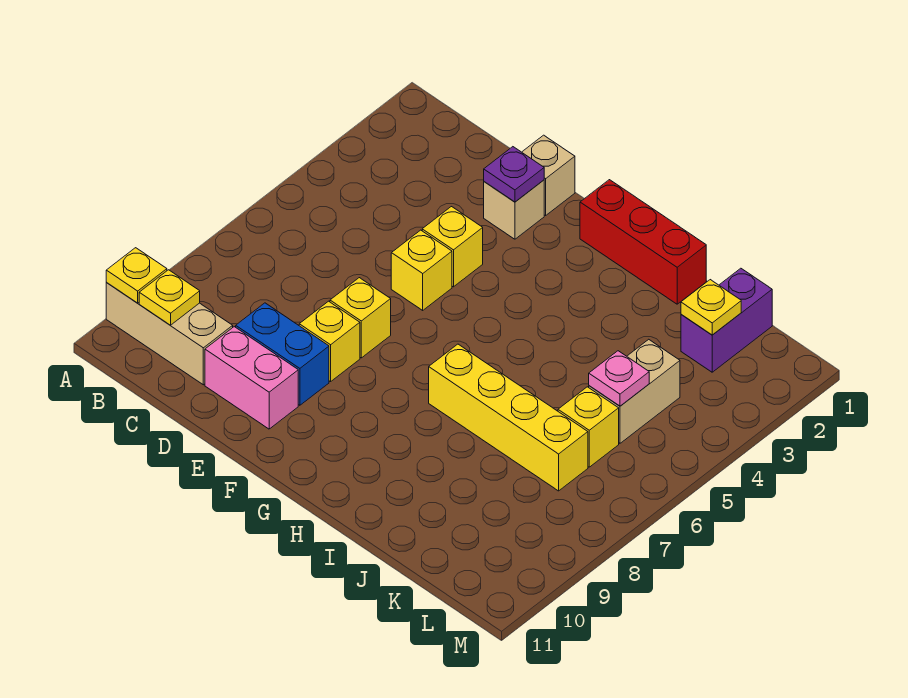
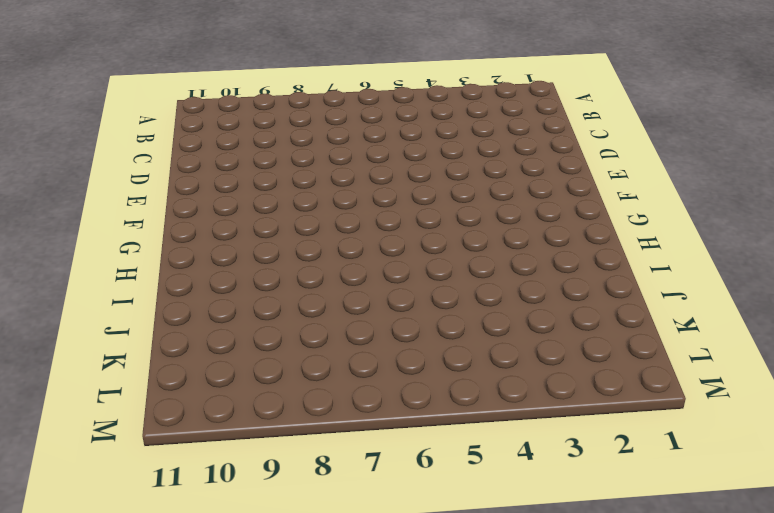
none -> tan 1x3 brick [106,282,233,385]
none -> blue 1x2 brick [236,303,329,405]
none -> pink 1x2 brick [205,327,298,429]

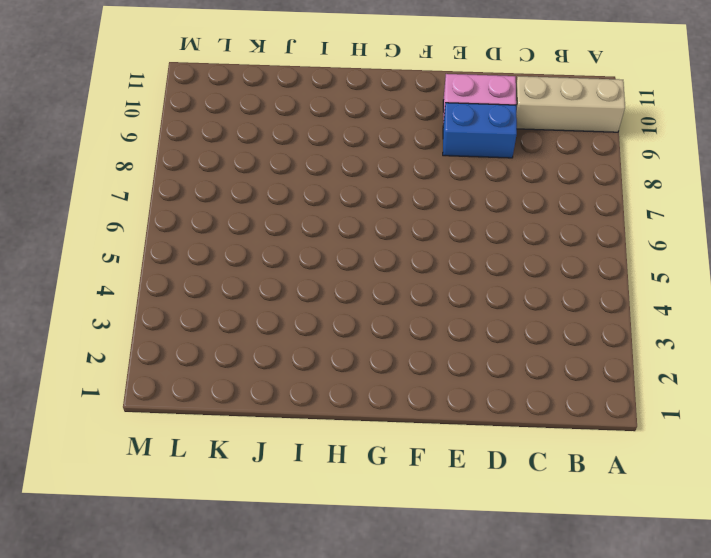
none -> tan 1x1 brick [522,135,575,215]
none -> tan 1x1 brick [484,180,544,239]
none -> yellow 1x1 brick [422,207,483,287]

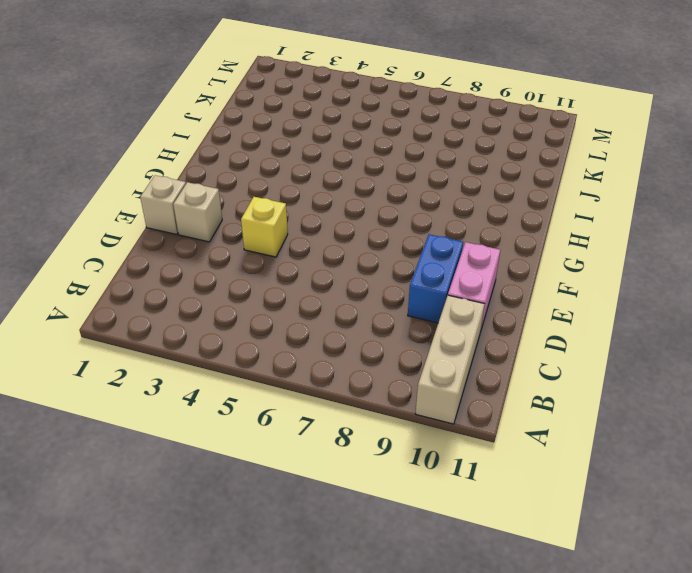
none -> yellow 1x1 brick [391,230,452,310]
none -> yellow 1x1 brick [330,278,391,358]
none -> yellow 1x1 brick [299,301,360,382]

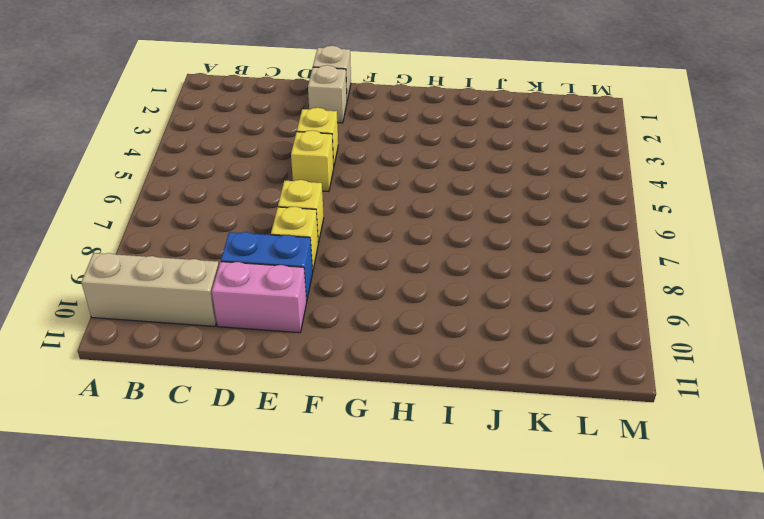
none -> red 1x3 brick [580,180,706,304]
none -> yellow 1x4 brick [429,344,588,491]
none -> purple 1x2 brick [681,268,772,372]

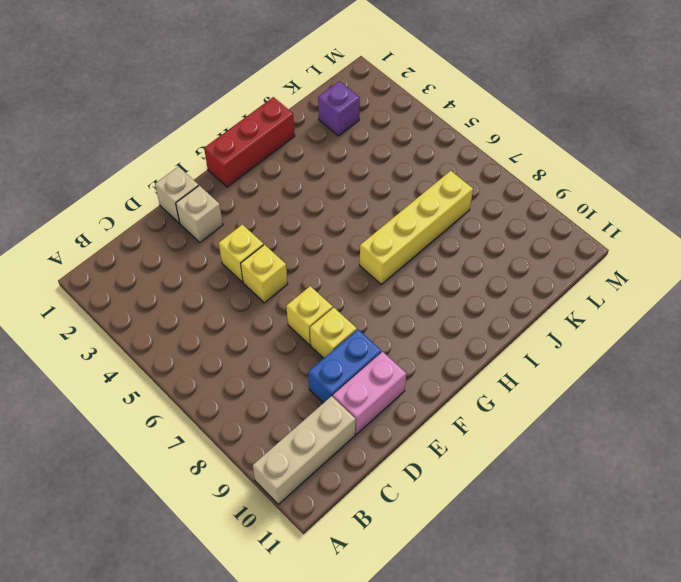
purple 1x1 brick [318,81,360,136] -> purple 1x2 brick [681,268,772,372]
none -> tan 1x2 brick [589,339,680,443]
none -> yellow 1x1 brick [558,387,619,467]
none -> yellow 1x1 plate [106,248,167,303]

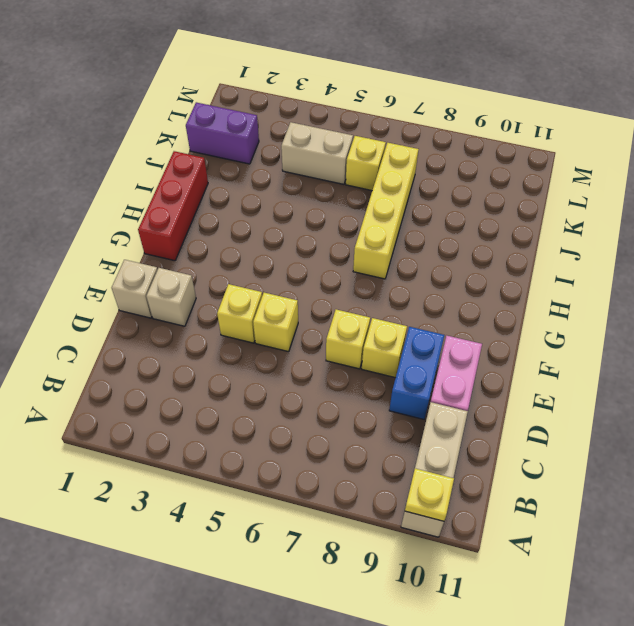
none -> yellow 1x1 plate [139,270,200,325]
none -> purple 1x1 plate [484,147,544,202]
none -> yellow 1x1 plate [681,280,741,335]

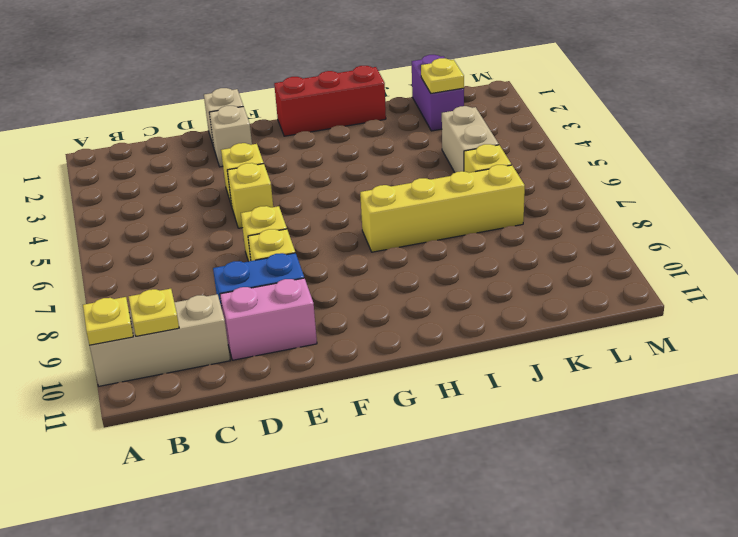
none -> purple 1x1 plate [484,147,544,202]
none -> pink 1x1 plate [589,351,649,406]

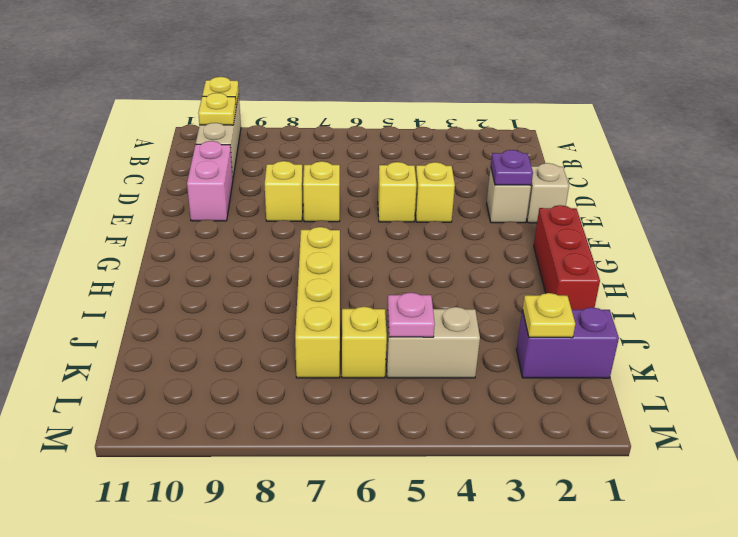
none -> blue 1x2 brick [236,303,329,405]

